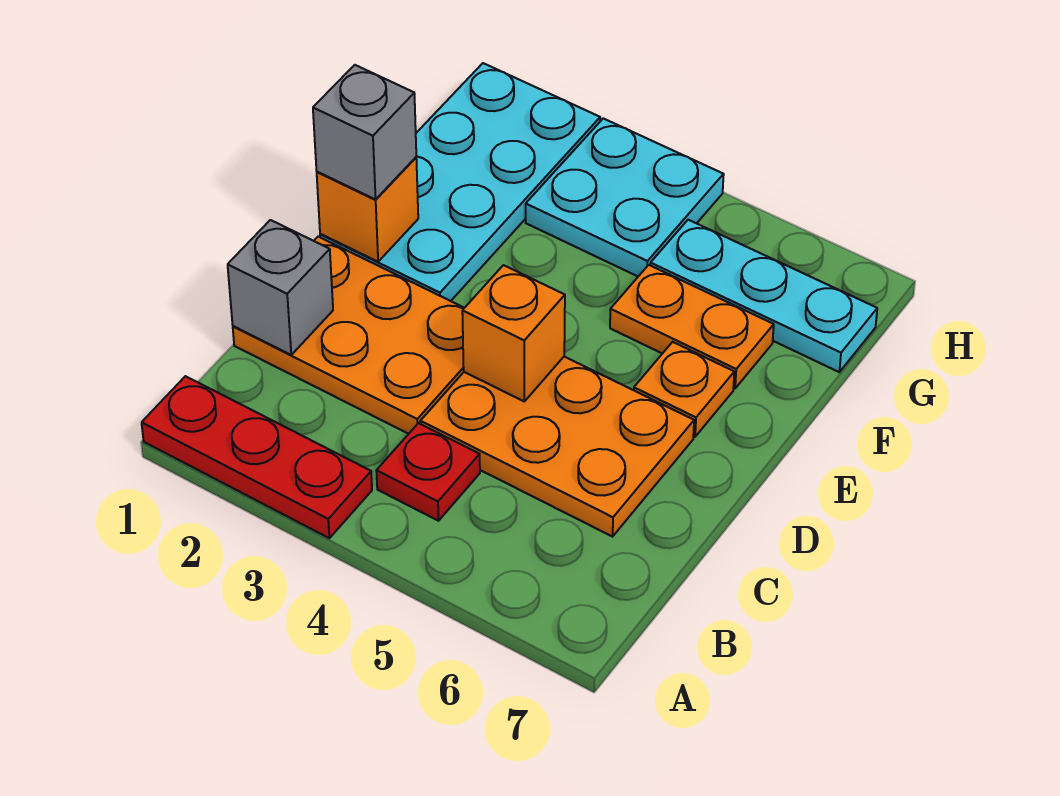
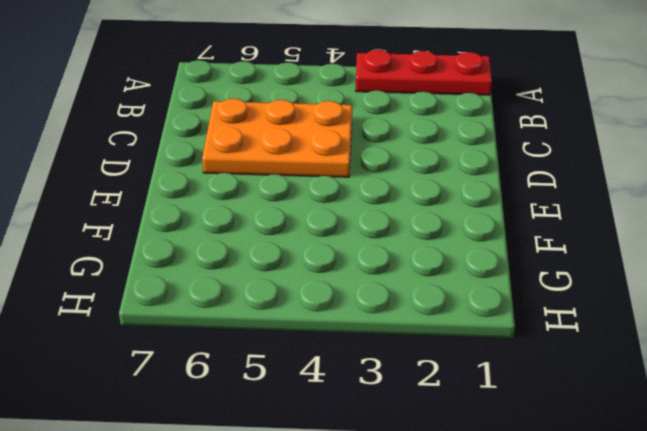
none -> red 1x1 plate [376,423,480,521]
none -> orange 2x3 plate [233,237,464,434]
none -> cyan 2x4 plate [320,63,600,301]

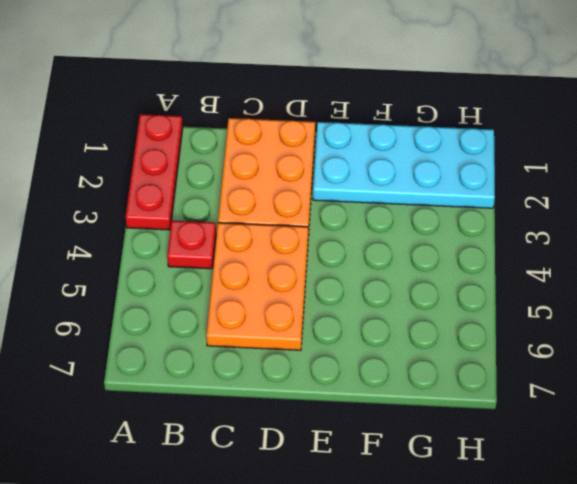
none -> orange 1x1 plate [634,342,734,437]
none -> orange 1x2 plate [610,265,774,388]
none -> cyan 2x2 plate [526,118,724,276]

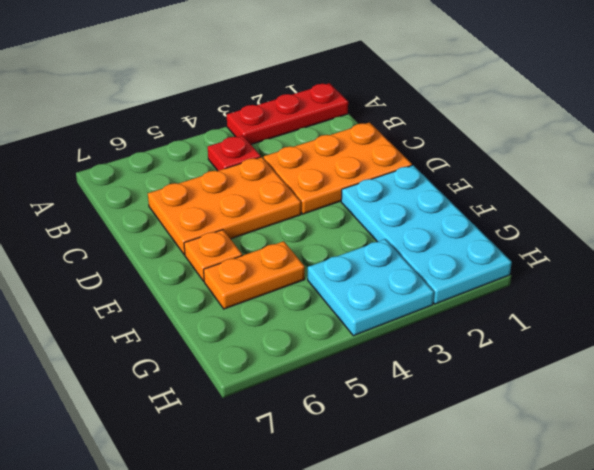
none -> cyan 1x3 plate [650,220,877,372]
none -> grey 1x1 brick [228,220,333,355]
none -> orange 1x1 brick [462,265,565,401]

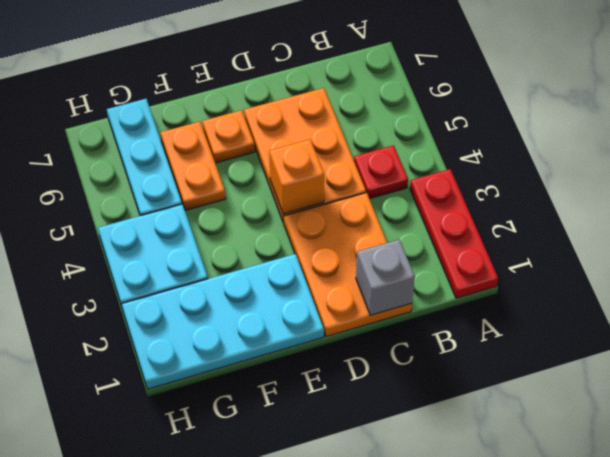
none -> orange 1x1 brick [317,157,418,262]
none -> grey 1x1 brick [313,65,416,199]

